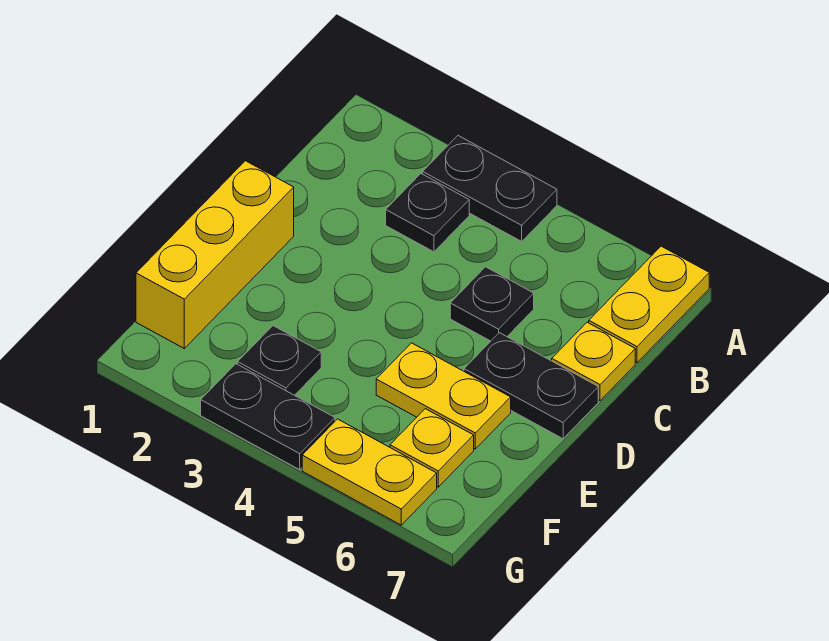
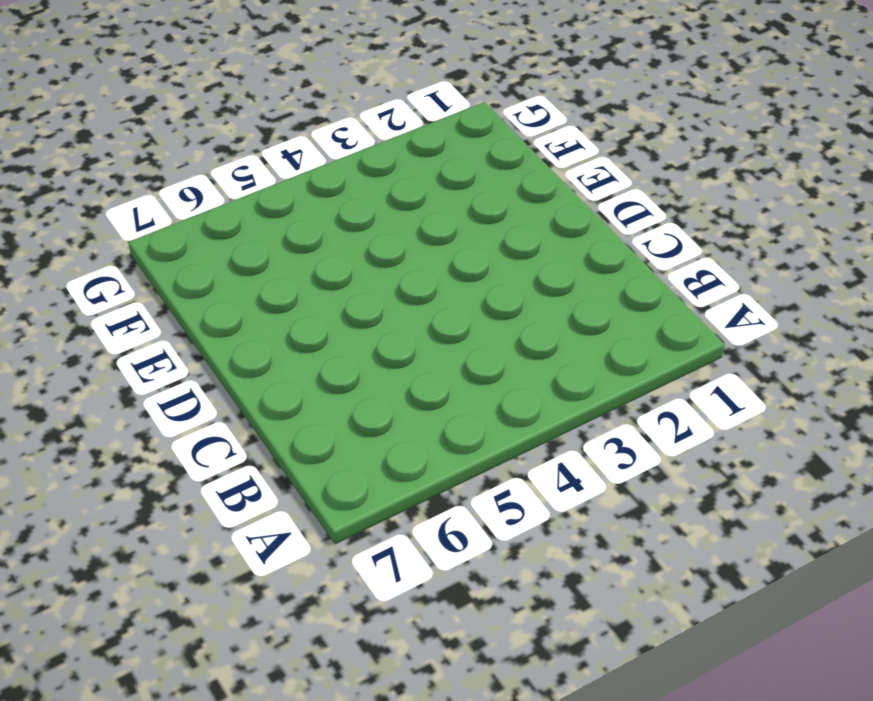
none -> black 1x2 plate [423,136,557,241]
none -> yellow 1x2 plate [589,246,709,363]
none -> black 1x1 plate [386,174,469,252]

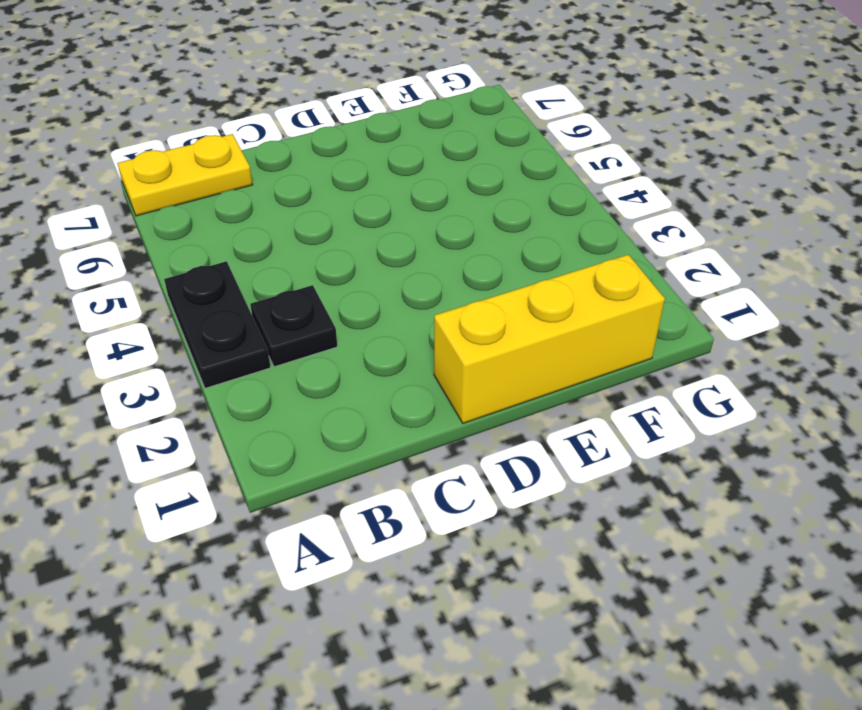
none -> black 1x1 plate [450,267,534,341]
none -> yellow 1x1 plate [552,322,635,401]
none -> black 1x2 plate [464,333,598,439]

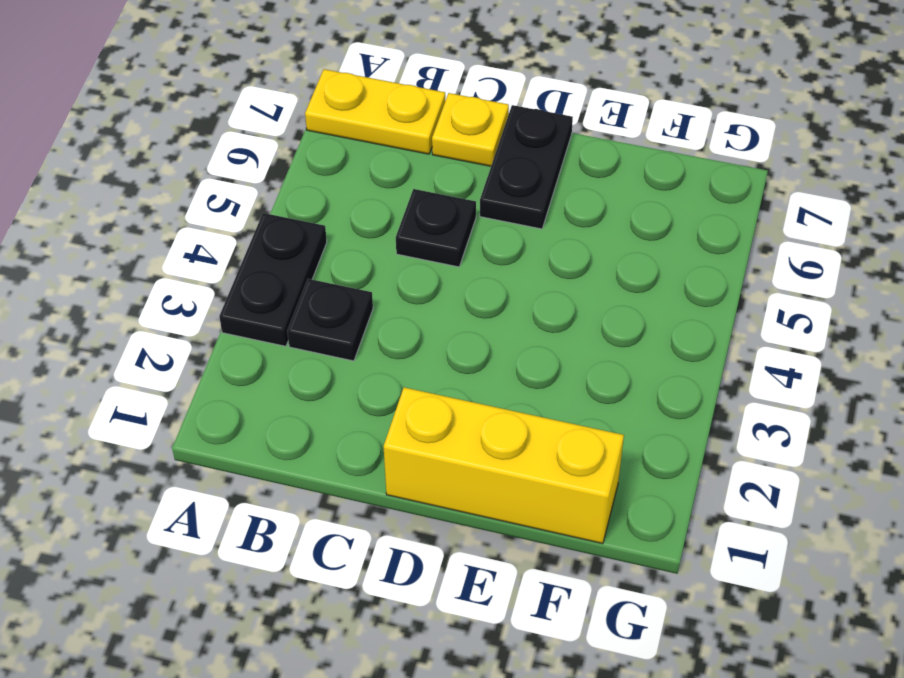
none -> yellow 1x2 plate [376,343,511,449]
none -> black 1x1 plate [238,326,321,395]
none -> yellow 1x1 plate [390,409,474,487]

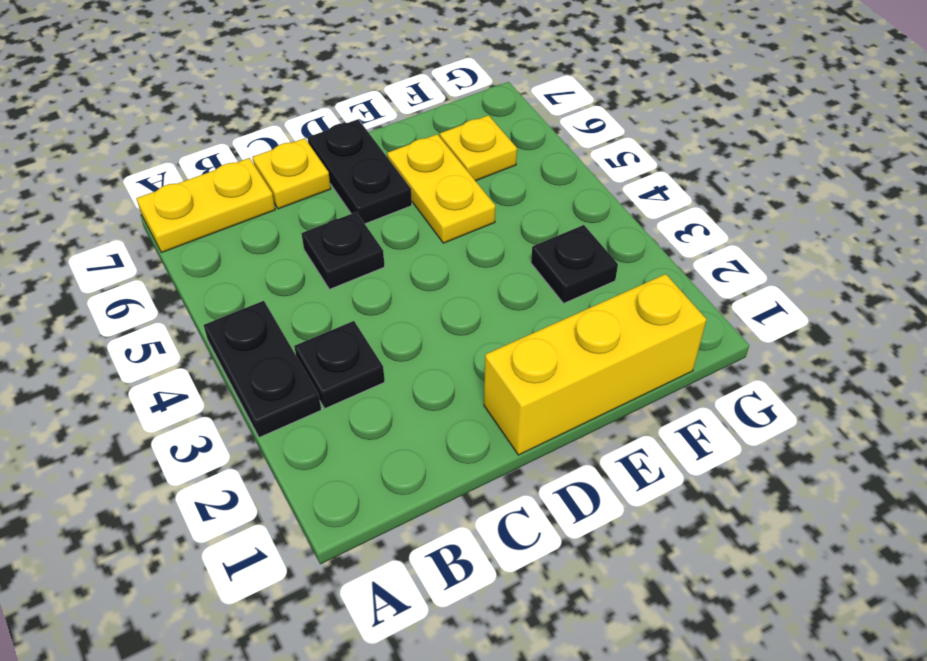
none -> black 1x2 plate [201,364,335,470]
none -> yellow 1x2 plate [302,419,437,525]

